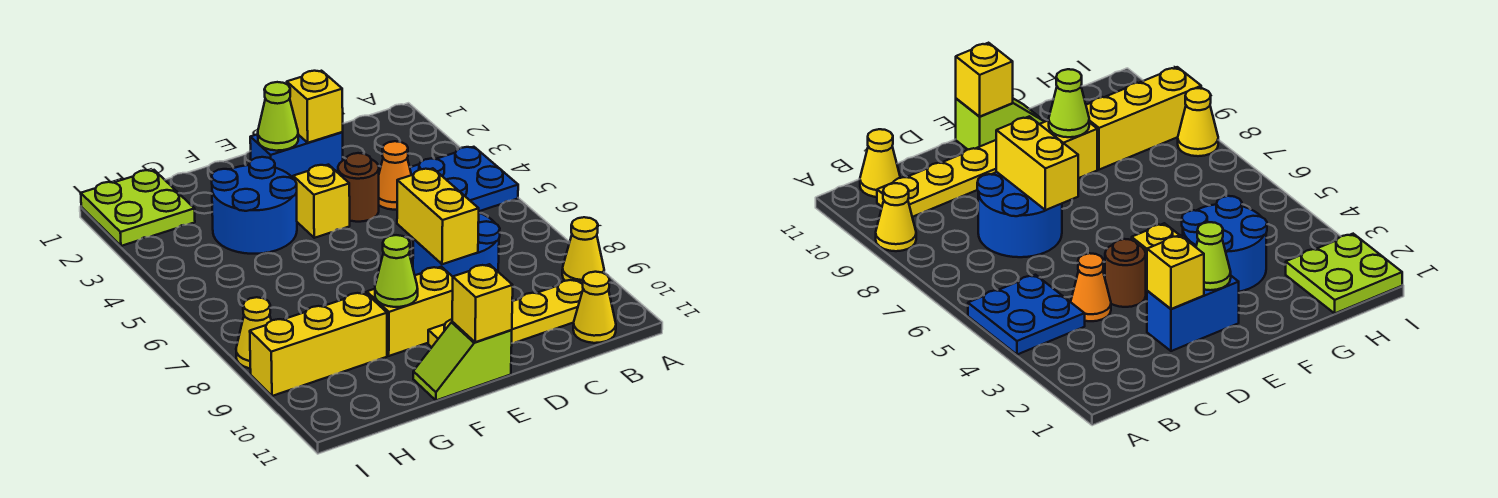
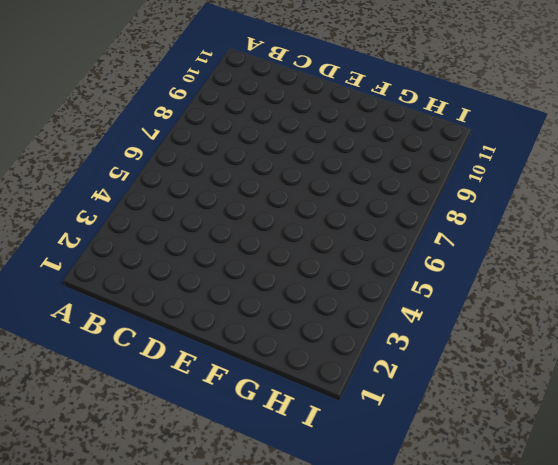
none -> blue 2x2 plate [410,147,518,211]
none -> yellow 1x1 cone [562,217,604,284]
none -> yellow 1x4 plate [428,279,583,347]

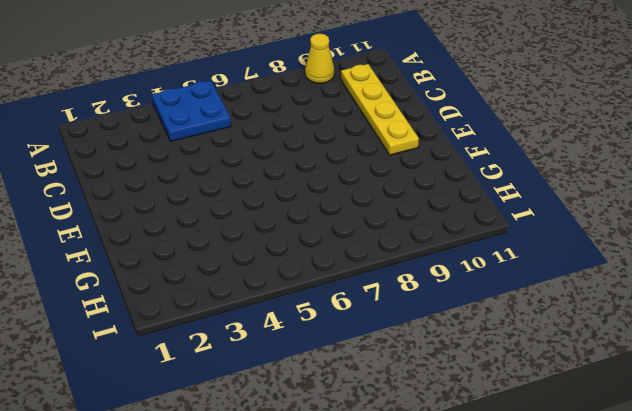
none -> yellow 1x1 cone [573,272,616,343]
none -> orange 1x1 cone [379,141,411,210]
none -> blue 2x2 round brick [413,213,500,277]

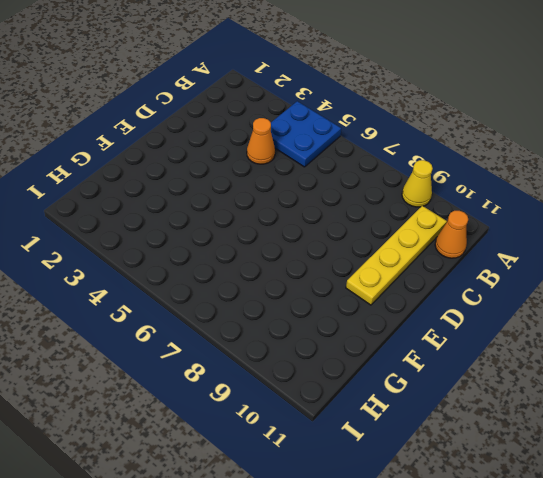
orange 1x1 cone [435,211,468,258] -> yellow 1x1 cone [573,272,616,343]
none -> blue 2x2 round brick [413,213,500,277]
none -> blue 1x2 brick [250,132,343,178]
none -> brown 1x1 round brick [338,153,379,222]

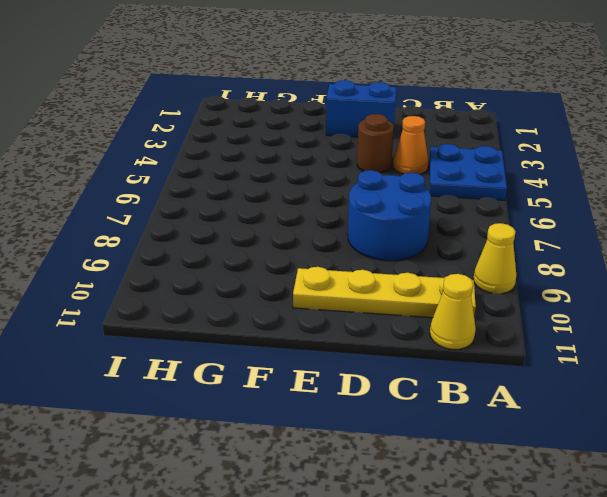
none -> yellow 1x1 brick [293,165,350,238]
none -> yellow 1x2 brick [367,267,453,356]
none -> lime 1x2 slope [413,322,512,400]

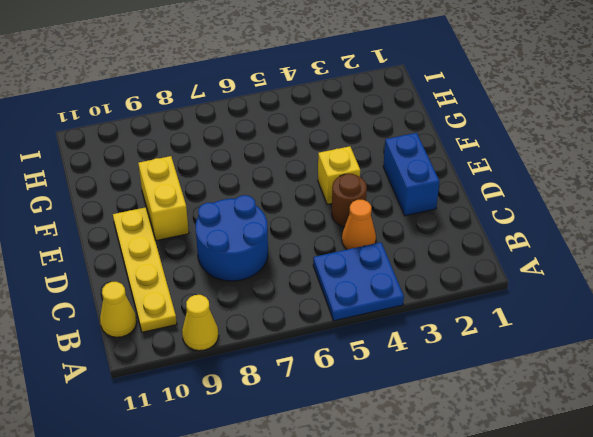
none -> lime 1x2 slope [413,322,512,400]
none -> blue 2x2 round brick [211,157,297,254]
none -> yellow 1x3 brick [250,292,387,396]

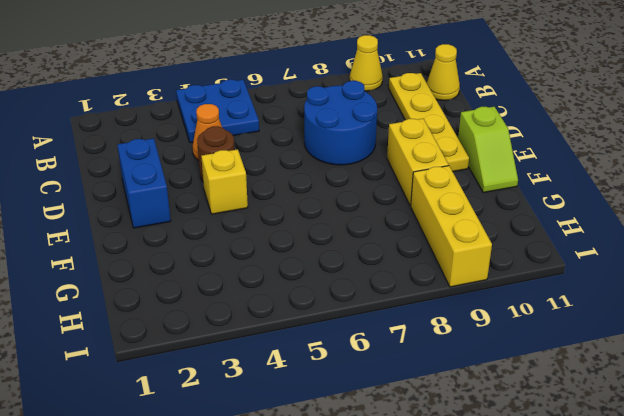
none -> blue 2x2 round brick [211,157,297,254]
none -> lime 2x2 plate [81,170,195,246]
none -> yellow 1x1 cone [236,297,271,368]

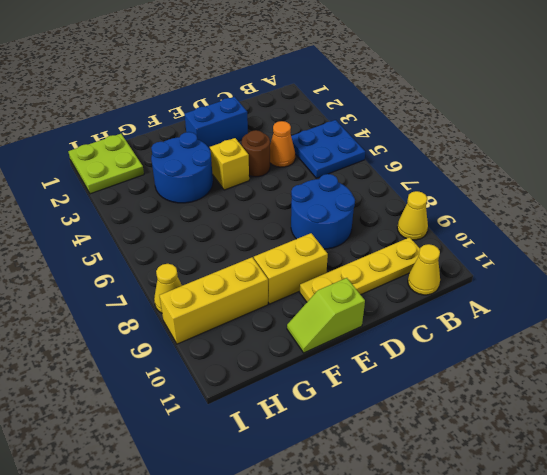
none -> yellow 1x1 brick [287,71,343,143]
none -> yellow 1x2 brick [397,168,479,264]
none -> lime 1x1 cone [258,82,298,151]

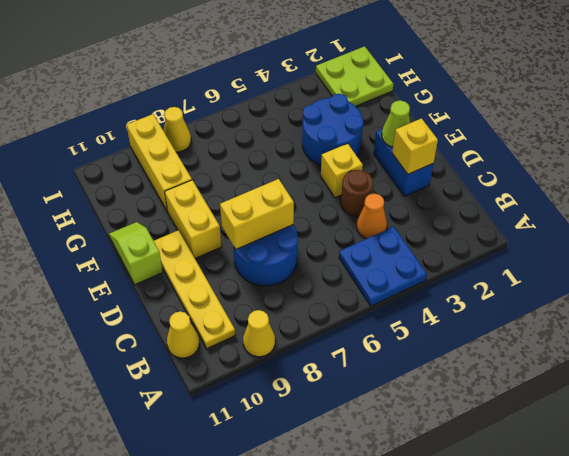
none -> yellow 1x1 brick [452,264,513,342]
none -> lime 1x1 cone [375,235,418,307]

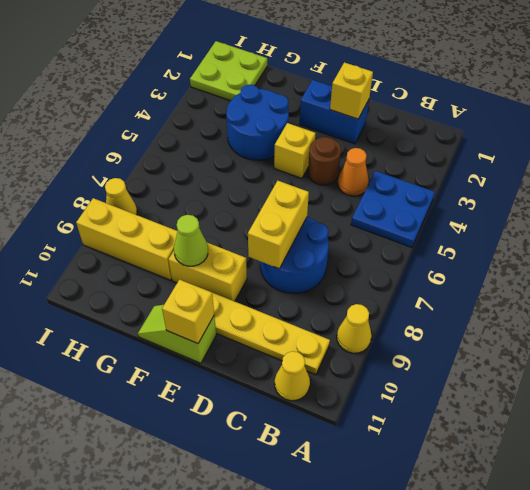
none -> lime 1x1 cone [258,82,298,151]

